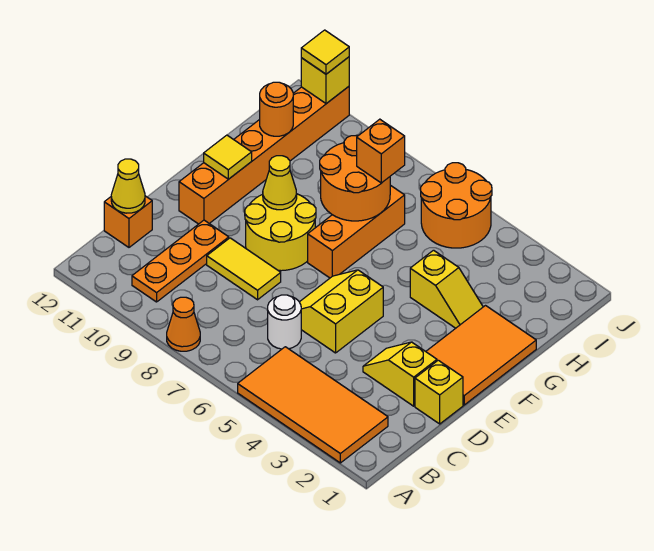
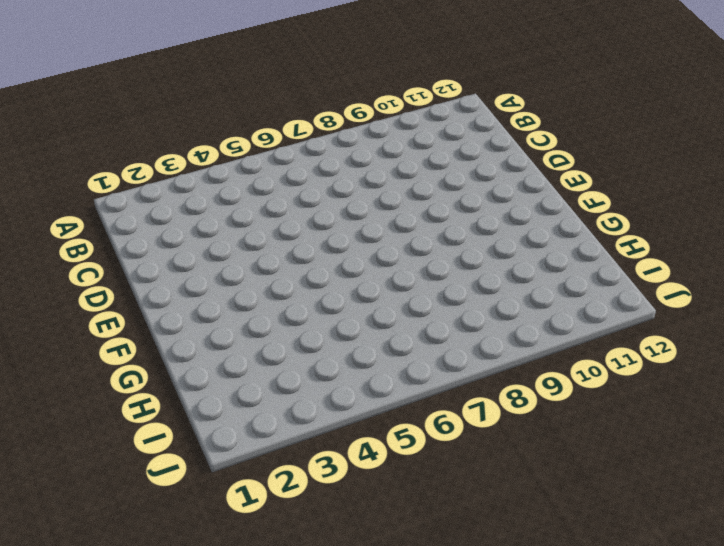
none -> orange 2x4 tile [238,347,388,463]
none -> orange 1x1 cone [167,297,200,351]
none -> orange 1x3 plate [132,220,229,302]

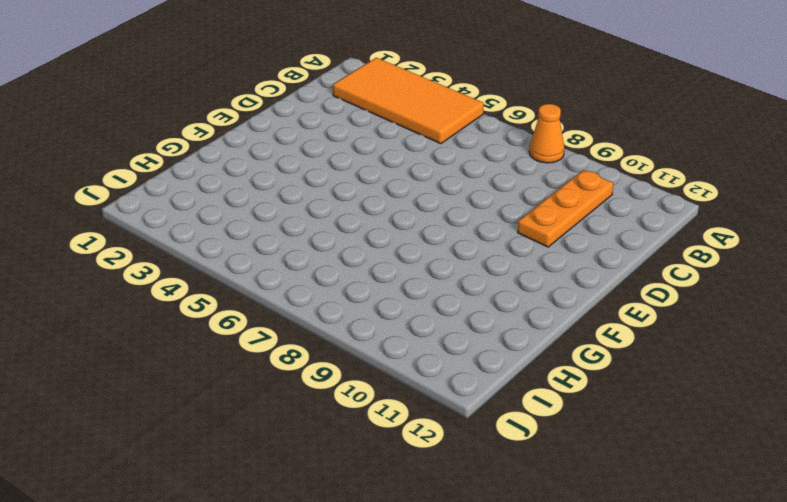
none -> white 1x1 round brick [268,295,301,349]
none -> orange 1x1 brick [104,196,152,247]
none -> yellow 1x1 brick [415,360,463,424]

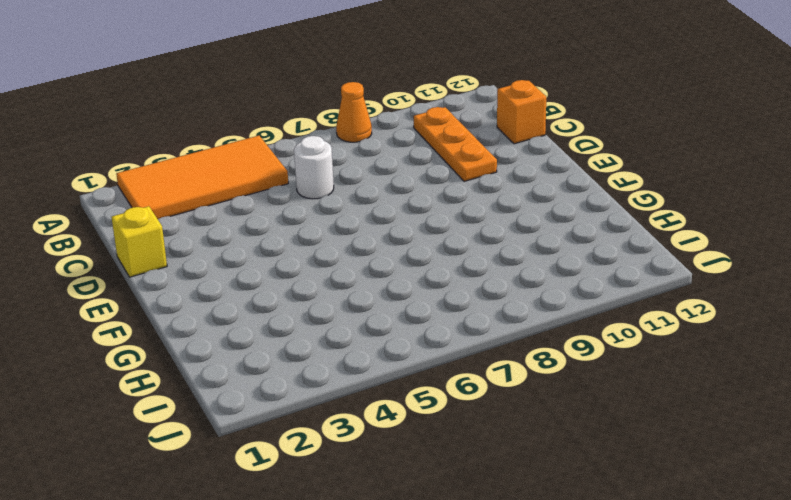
none -> yellow 1x2 slope [363,342,437,406]
none -> yellow 2x2 slope [300,270,383,353]
none -> yellow 1x2 tile [207,238,281,300]

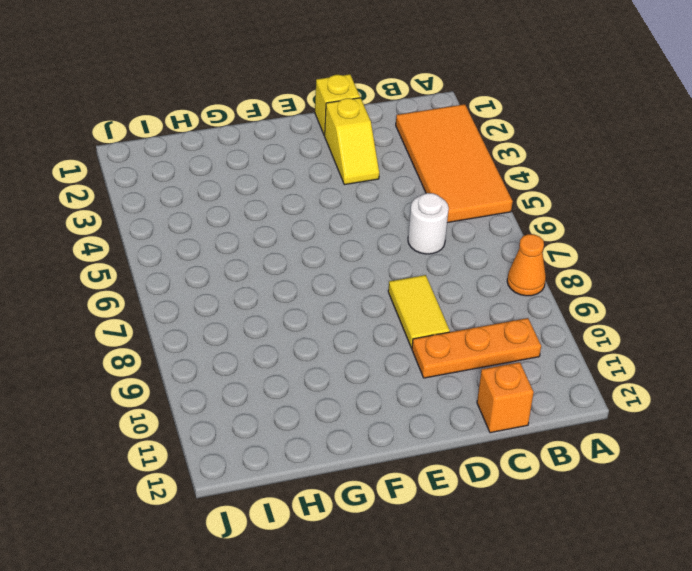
none -> yellow 2x2 slope [300,270,383,353]
none -> orange 2x3 tile [426,306,536,405]
none -> yellow 2x2 round brick [245,194,316,271]

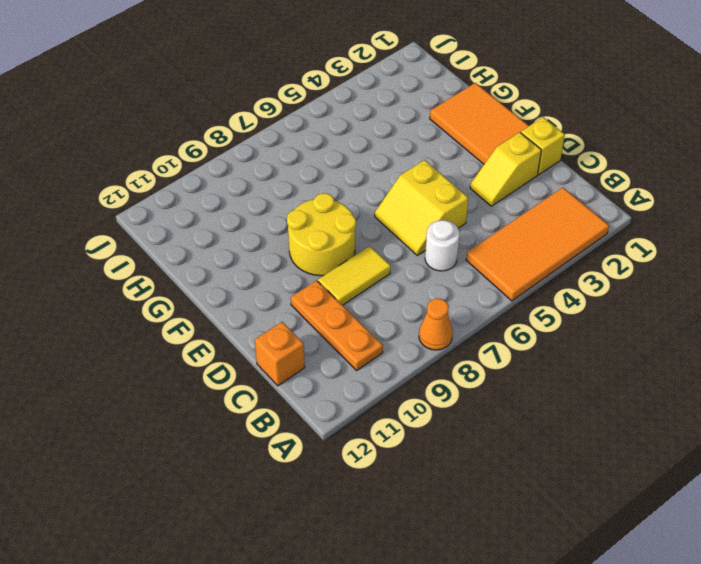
none -> orange 1x6 brick [179,87,349,224]
none -> orange 1x3 brick [308,185,405,278]
none -> yellow 1x2 slope [410,250,483,328]

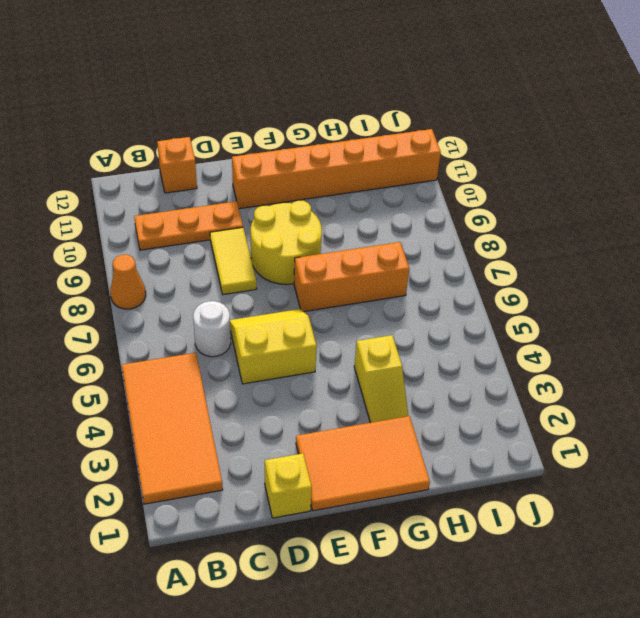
none -> yellow 1x2 slope [363,342,437,406]
none -> orange 2x2 round brick [421,163,492,248]
none -> yellow 1x1 cone [111,159,145,213]

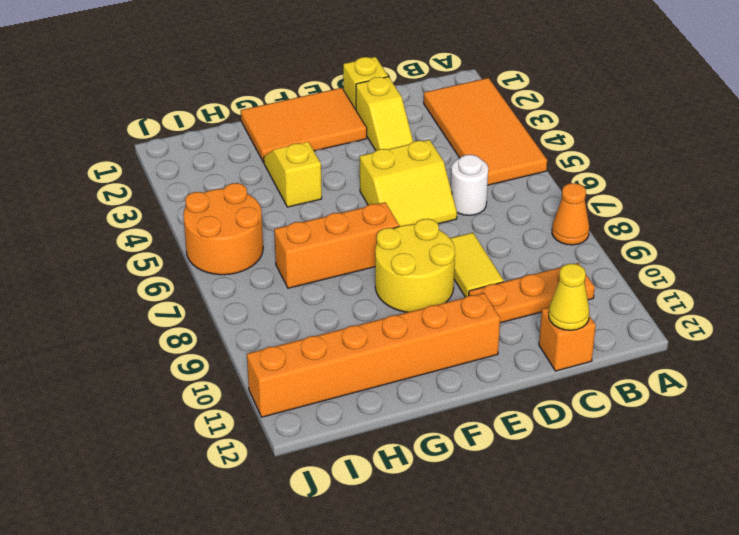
none -> yellow 1x1 cone [263,156,297,210]
none -> yellow 1x1 tile [204,135,252,179]
none -> orange 2x2 round brick [320,136,390,221]

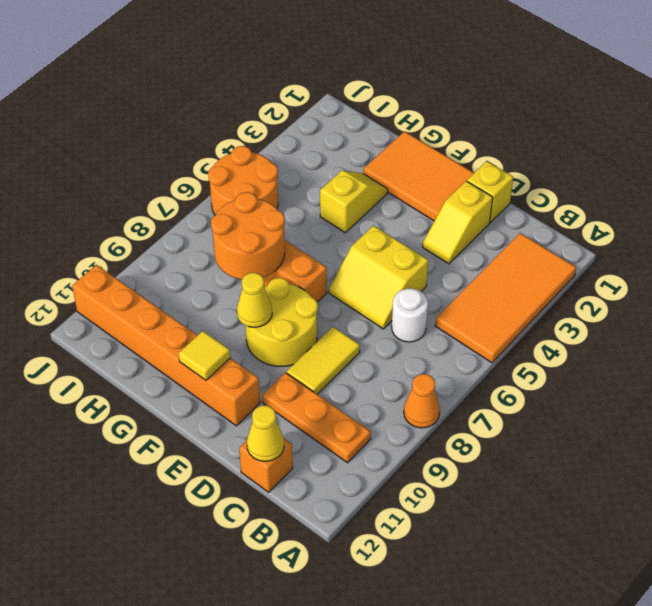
none -> orange 1x1 round brick [260,82,293,136]
none -> yellow 1x1 brick [301,57,349,104]
none -> orange 1x1 brick [357,119,405,183]

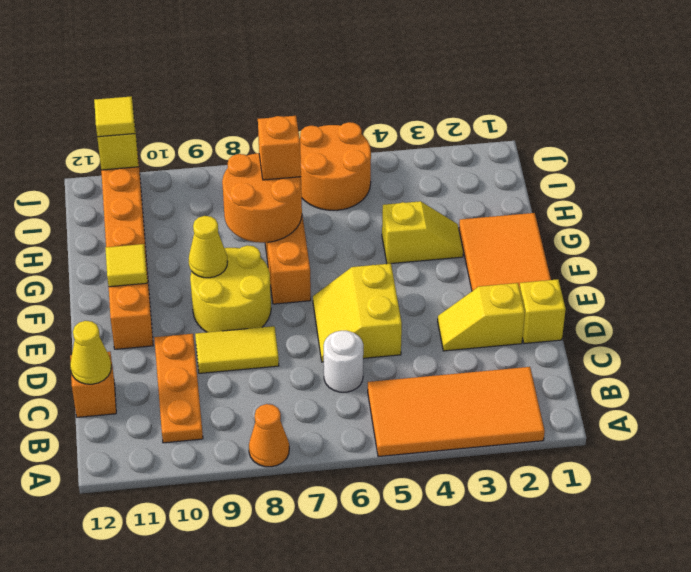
none -> orange 1x1 round brick [260,82,293,136]

